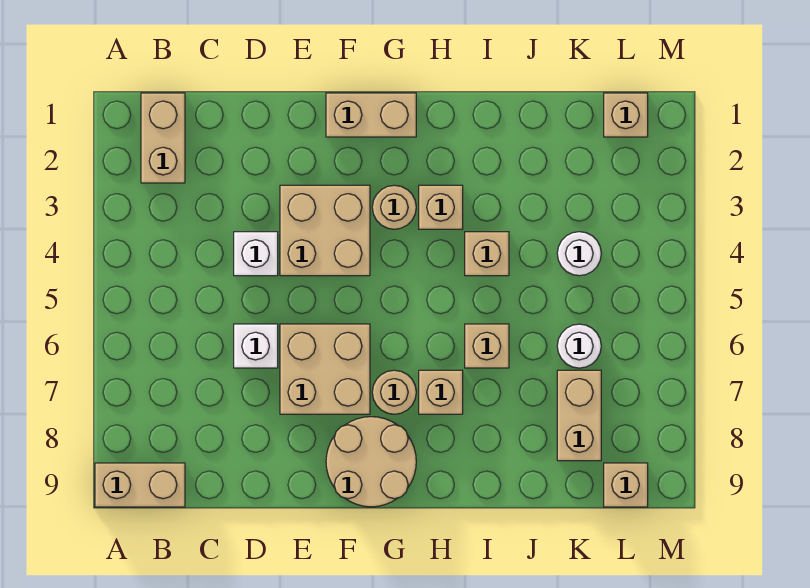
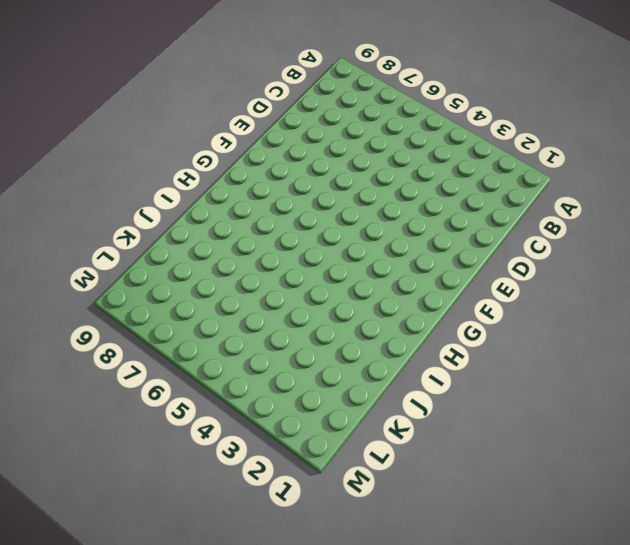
none -> tan 1x2 brick [95,463,185,507]
none -> tan 1x2 brick [141,93,185,183]
none -> white 1x1 brick [234,232,278,276]

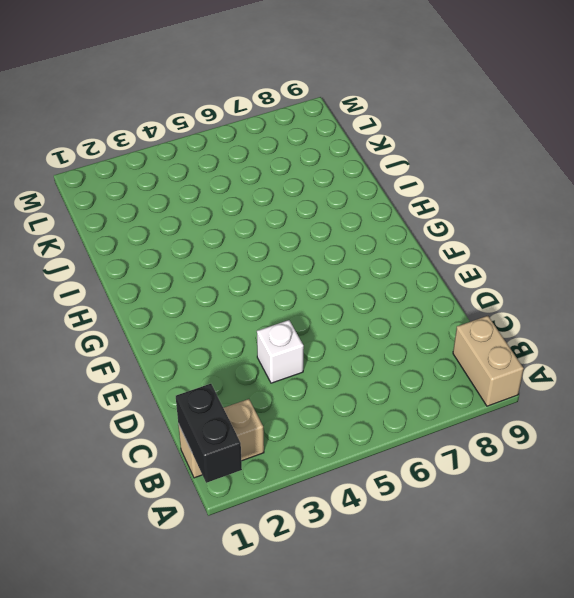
black 1x2 brick [176,384,242,483] -> none
none -> white 1x1 brick [234,324,278,368]
none -> tan 2x2 brick [280,185,370,276]
none -> tan 2x2 brick [280,324,370,414]

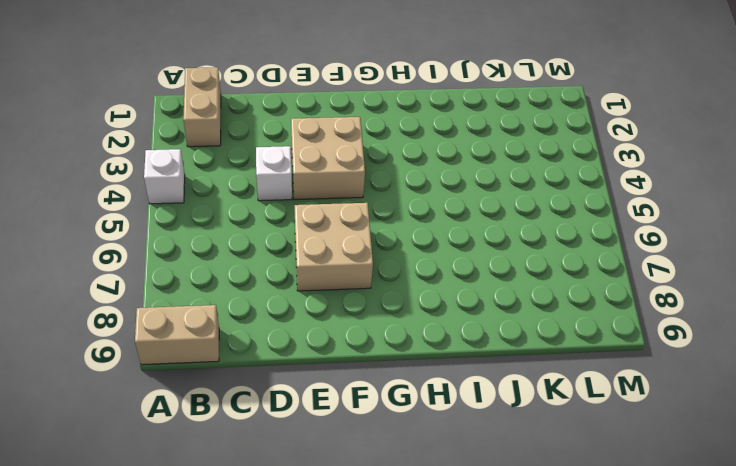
white 1x1 brick [144,149,185,204] -> white 1x1 brick moved to [234,324,278,368]
none -> tan 1x2 brick [326,93,416,137]
none -> tan 2x2 round brick [326,417,416,507]
none -> tan 1x1 round brick [372,185,416,229]

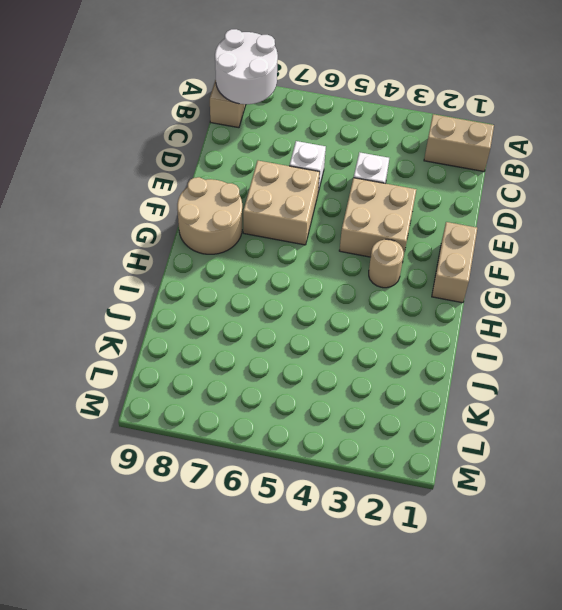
white 2x2 round brick [215,29,278,104] -> none
none -> tan 1x1 round brick [372,370,416,414]
none -> tan 1x1 brick [419,185,463,229]
none -> tan 1x1 brick [419,370,463,414]

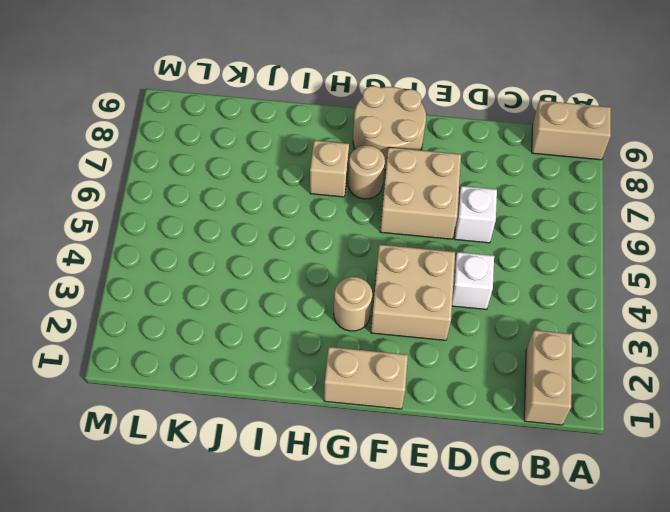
none -> tan 1x1 brick [419,185,463,229]
none -> tan 1x1 brick [465,232,509,276]
none -> tan 1x1 brick [465,324,509,368]

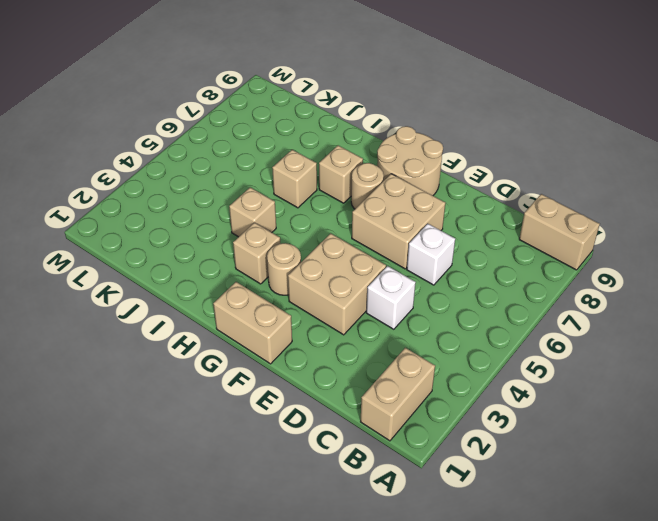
none -> white 1x1 round brick [557,232,601,276]
none -> white 1x1 round brick [557,324,601,368]
none -> tan 1x2 brick [557,370,601,461]

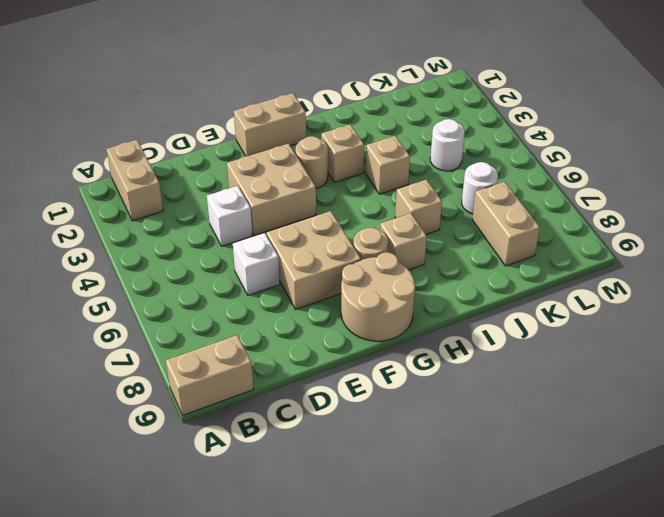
none -> tan 1x1 brick [604,93,648,137]
none -> tan 1x1 brick [604,463,648,507]

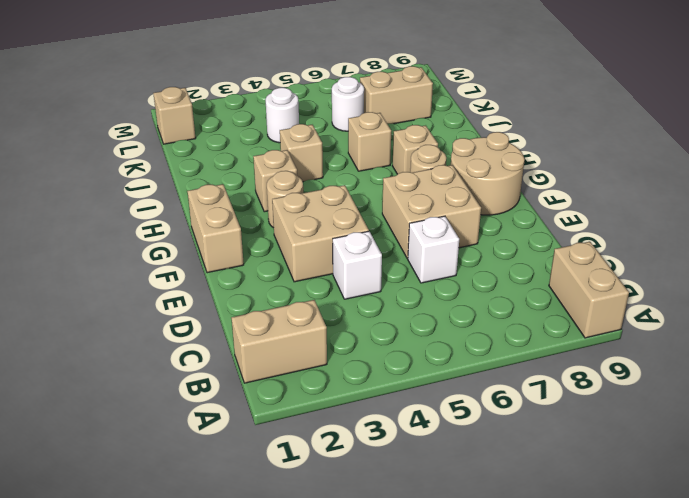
none -> tan 1x1 brick [604,463,648,507]

